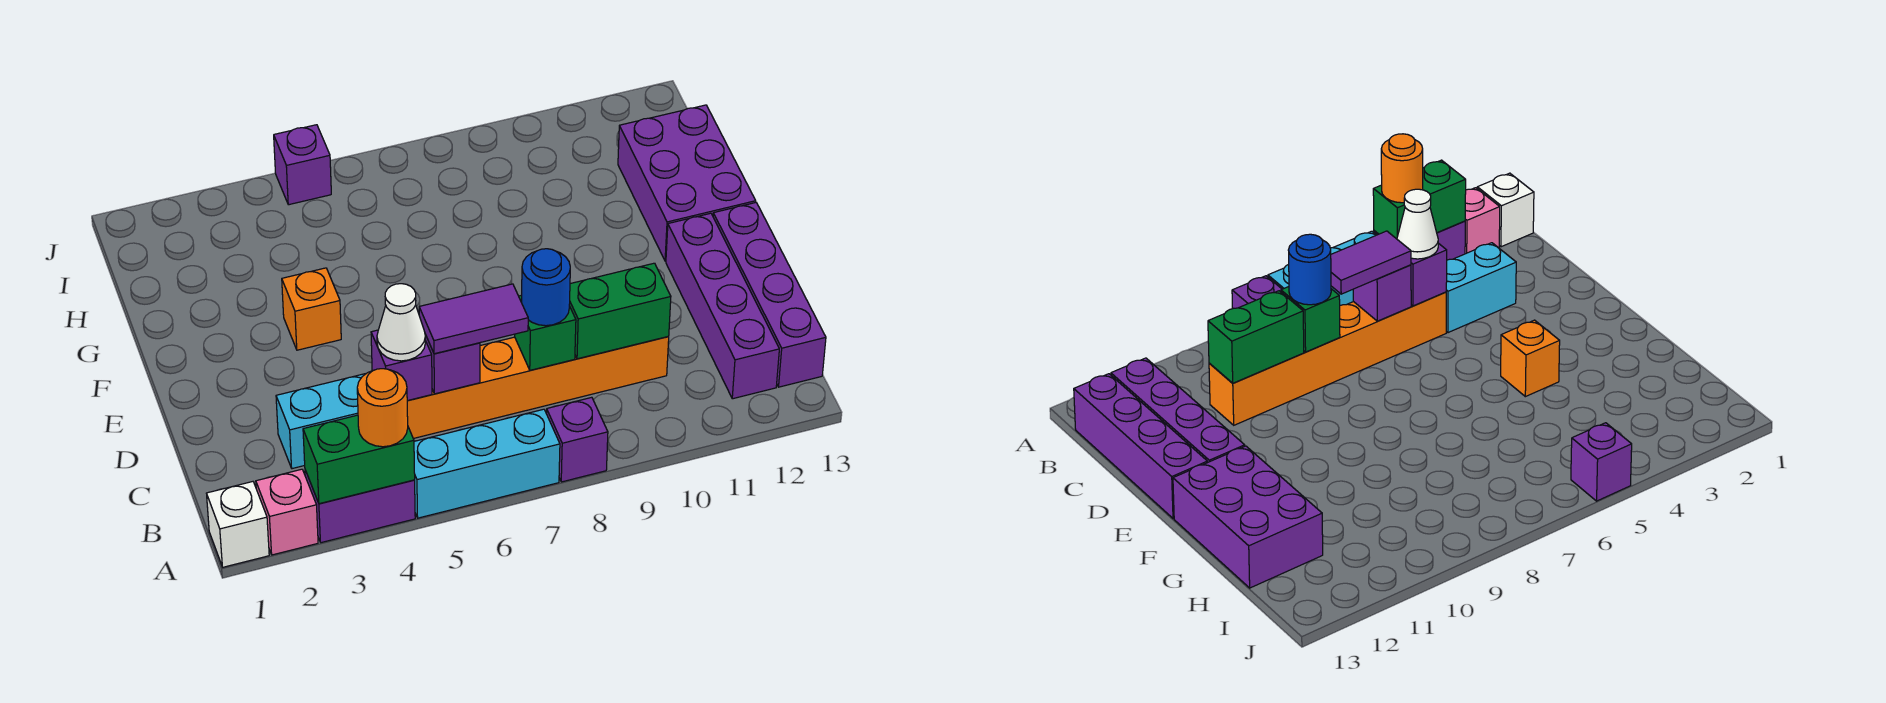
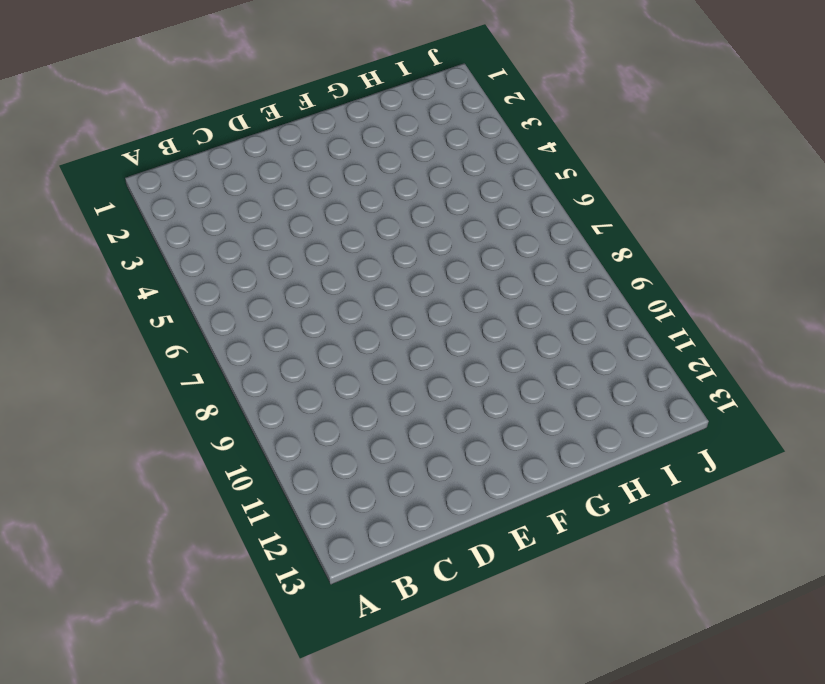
none -> white 1x1 brick [207,482,269,567]
none -> pink 1x1 brick [256,469,318,555]
none -> purple 1x2 brick [305,470,415,543]

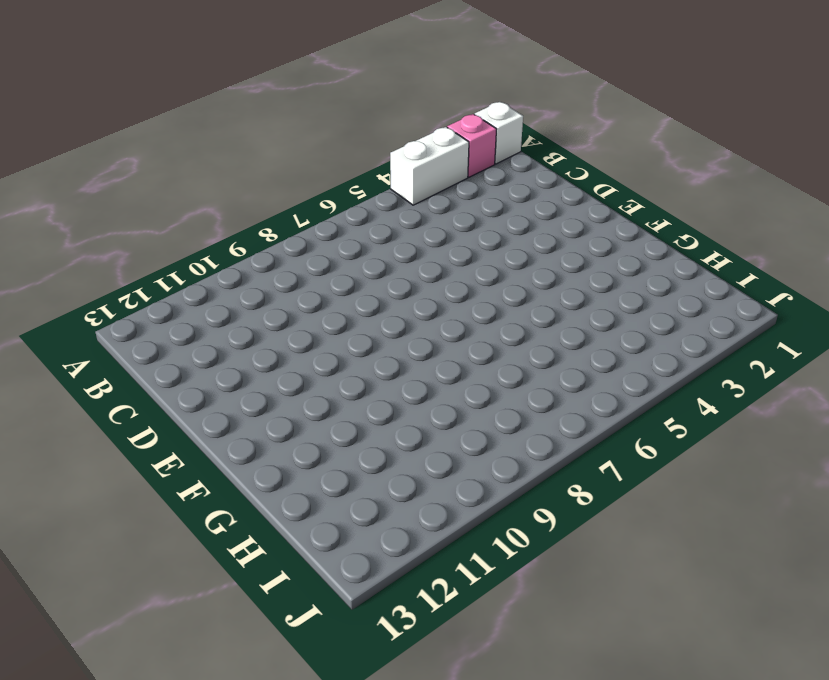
white 1x2 brick [390,127,469,205] -> purple 1x2 brick [305,470,415,543]
none -> cyan 1x3 brick [414,409,560,518]
none -> purple 1x1 brick [547,397,608,482]
none -> purple 1x4 brick [666,213,779,399]

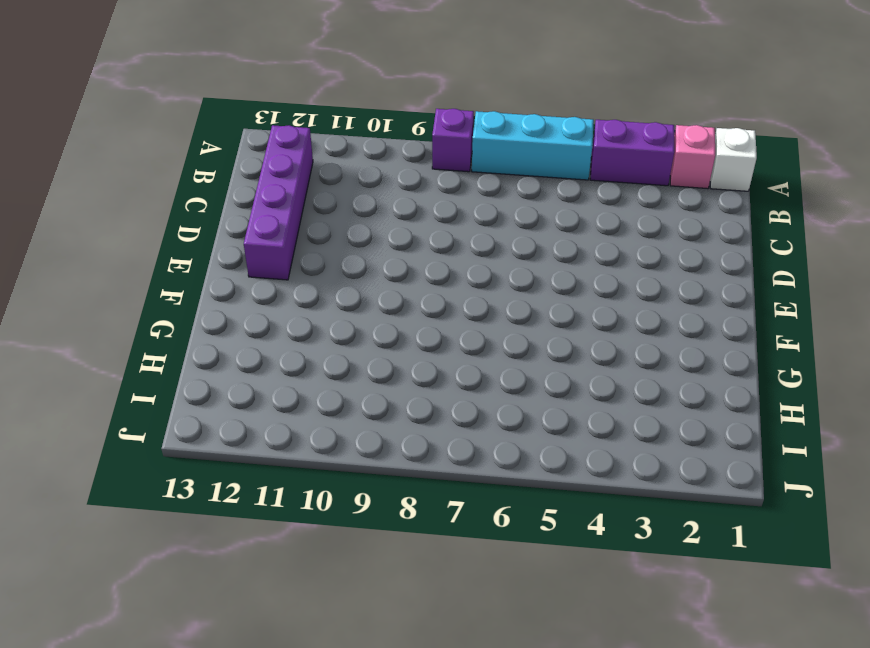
none -> purple 1x4 brick [713,203,826,387]
none -> cyan 1x2 brick [276,374,365,469]
none -> orange 1x6 brick [407,336,669,439]

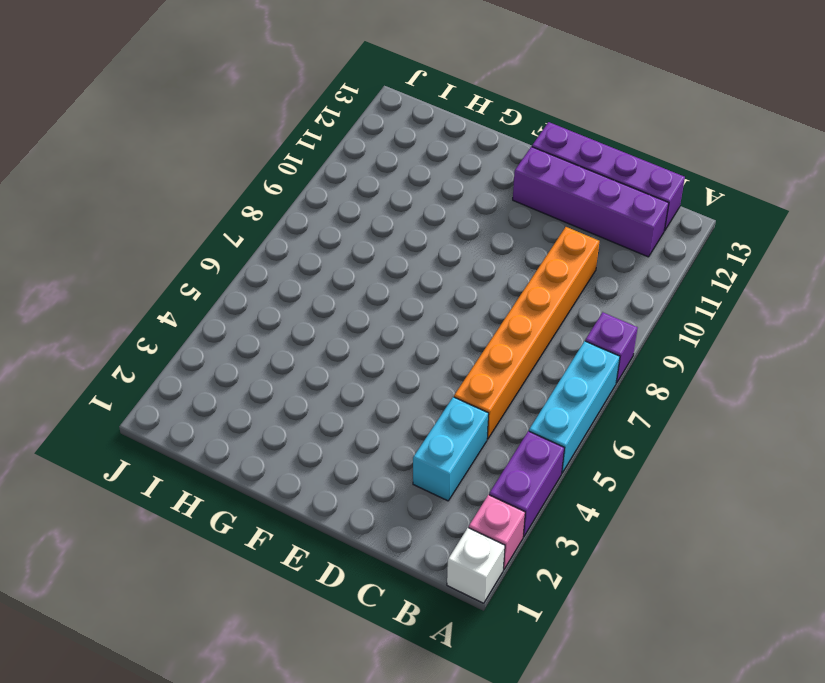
none -> orange 1x1 brick [282,268,341,350]
none -> purple 2x3 brick [618,105,756,261]
none -> purple 1x1 brick [274,125,331,205]

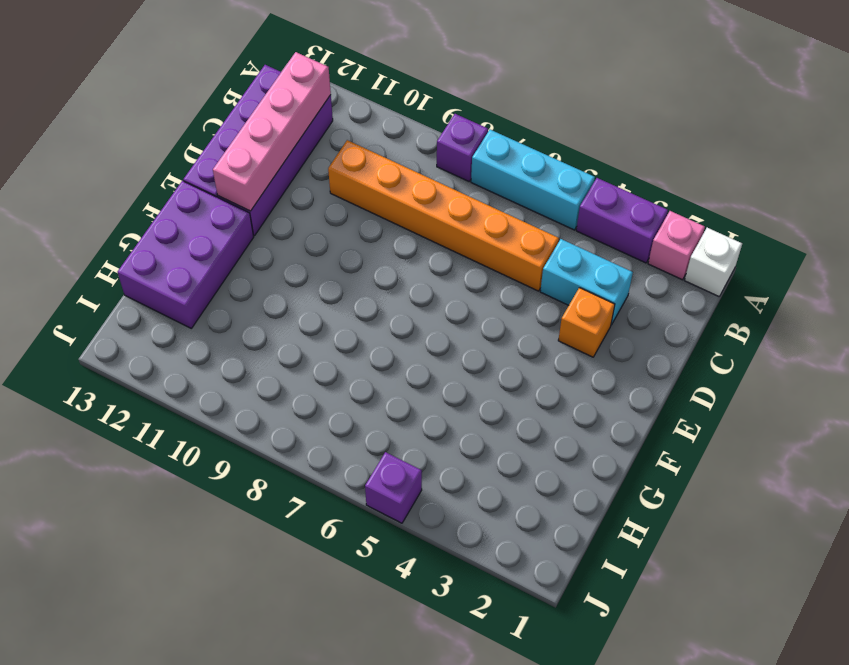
pink 1x4 brick [213,52,331,211] -> none
orange 1x1 brick [558,288,615,357] -> orange 1x1 brick moved to [282,268,341,350]
none -> green 1x2 brick [303,415,415,504]
none -> purple 1x1 brick [371,330,432,401]
none -> purple 1x1 brick [425,334,480,394]

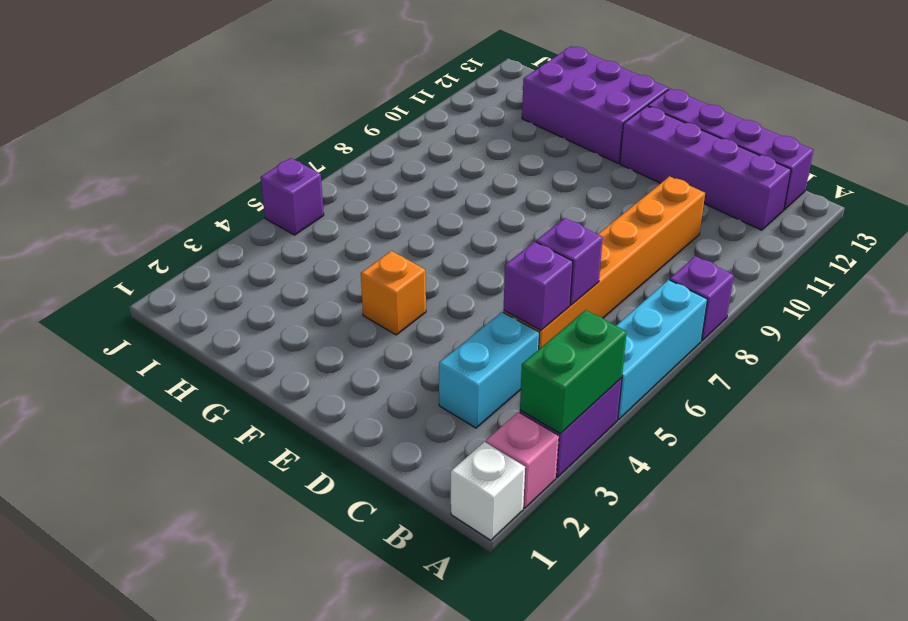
none -> green 1x1 brick [515,295,576,370]
none -> green 1x2 brick [569,263,671,359]
none -> orange 1x1 round brick [357,369,408,447]

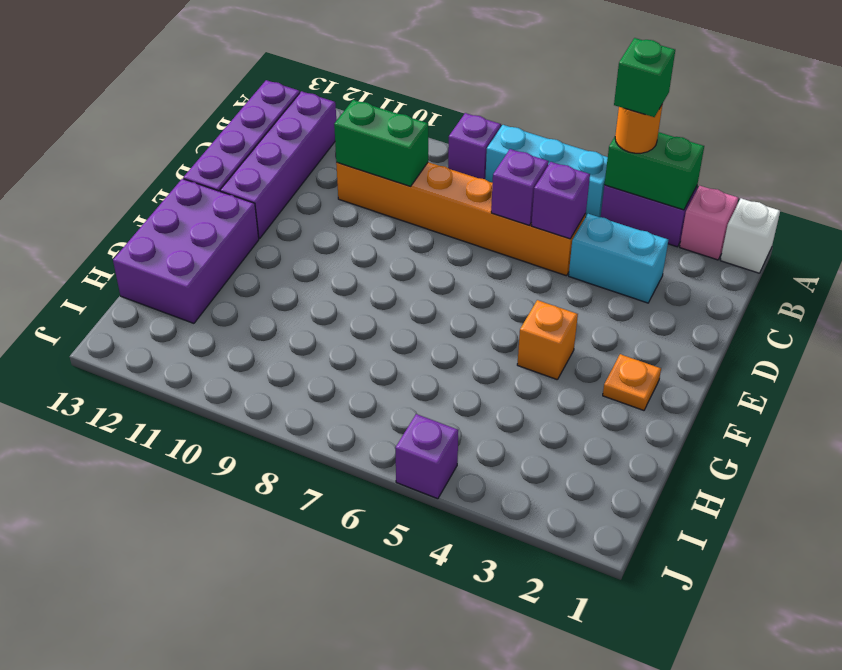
green 1x1 brick [614,38,675,117] -> green 1x1 brick moved to [515,295,576,370]
orange 1x1 plate [603,354,661,410] -> none
none -> white 1x1 cone [377,284,425,361]
none -> purple 1x2 tile [419,284,528,354]
none -> blue 1x1 round brick [522,249,570,326]

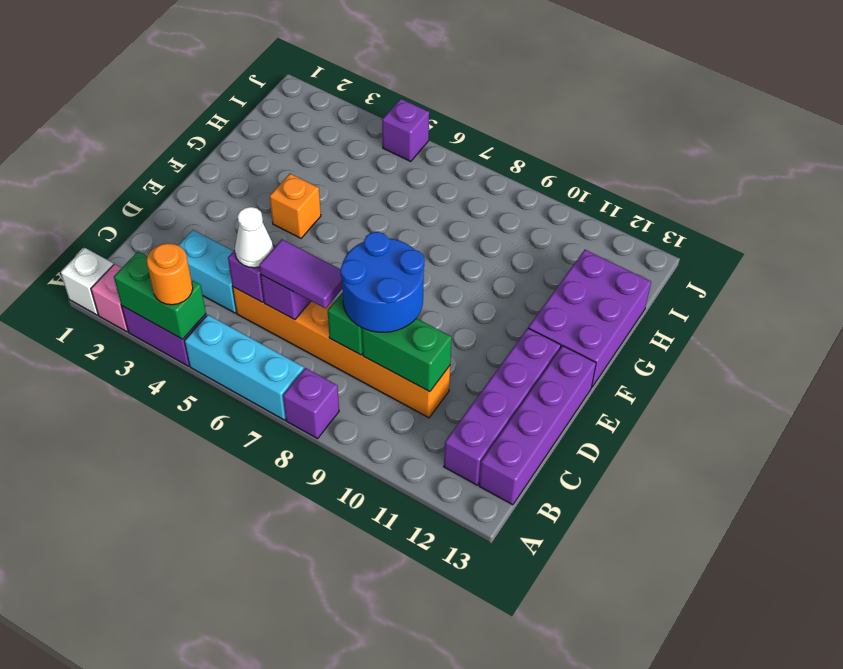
blue 2x2 round brick [340,232,425,332] -> blue 1x1 round brick [522,249,570,326]

